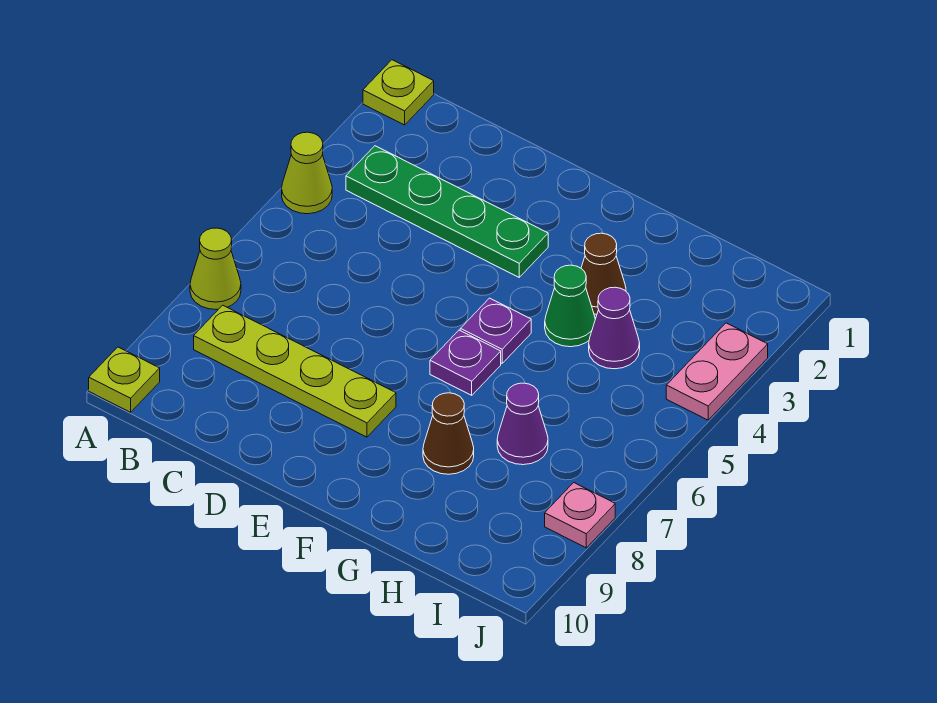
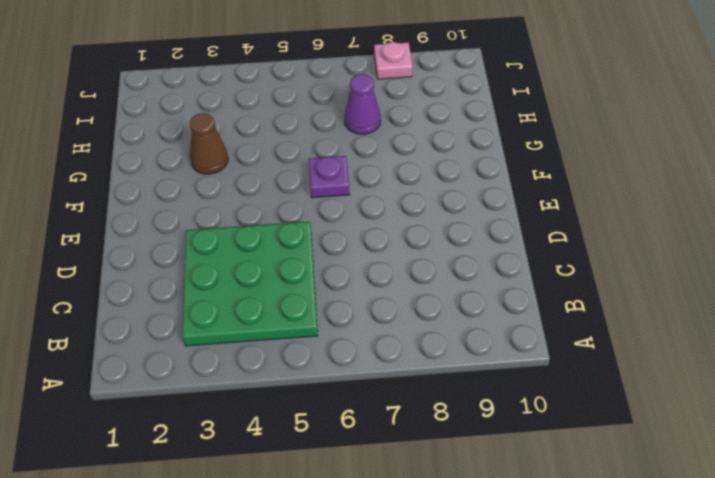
green 3x3 plate [182,222,318,346] -> green 1x4 plate [346,146,548,277]
none -> lime 1x1 plate [363,60,434,125]
none -> lime 1x1 cone [282,132,332,214]
none -> lime 1x1 cone [190,228,241,309]

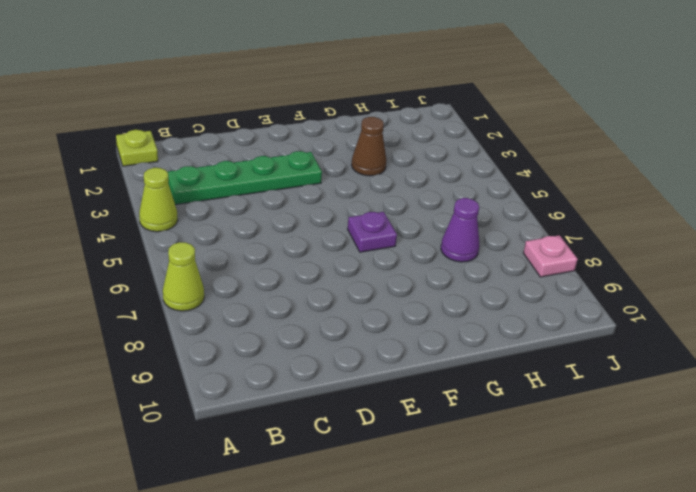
none -> lime 1x1 plate [89,347,160,412]
none -> lime 1x4 plate [194,305,396,437]
none -> purple 1x1 plate [460,298,531,363]

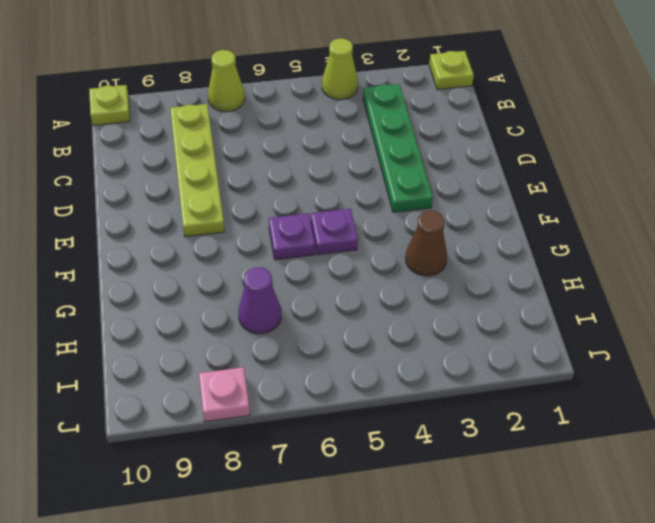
none -> green 1x1 cone [545,265,595,347]
none -> brown 1x1 cone [423,393,474,474]
none -> purple 1x1 cone [589,287,640,369]

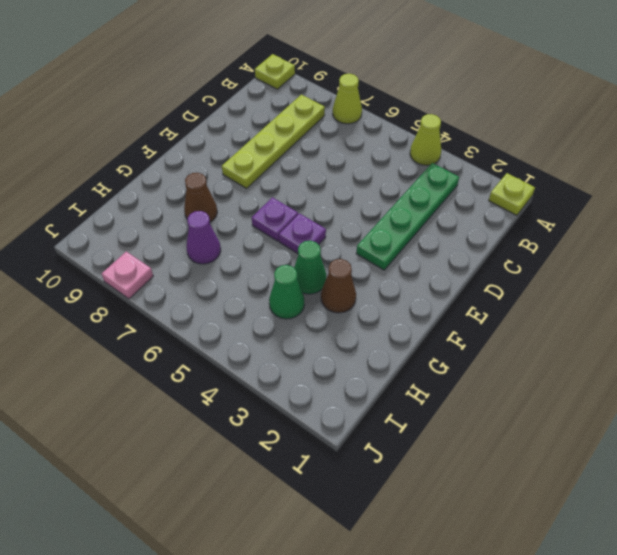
green 1x1 cone [269,265,304,319] -> purple 1x1 cone [589,287,640,369]
none -> pink 1x2 plate [666,323,768,420]

